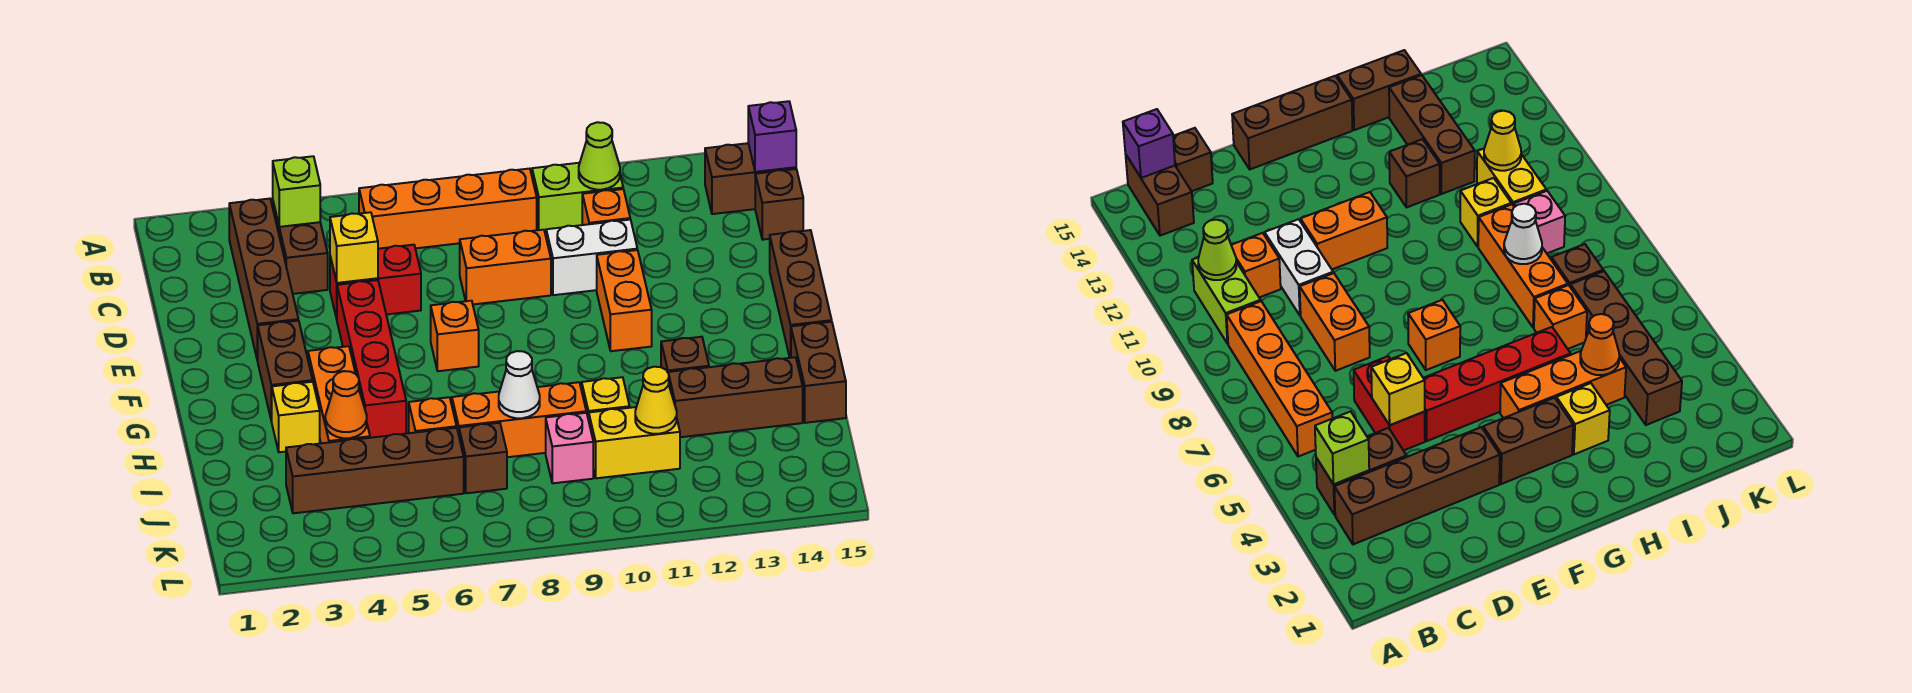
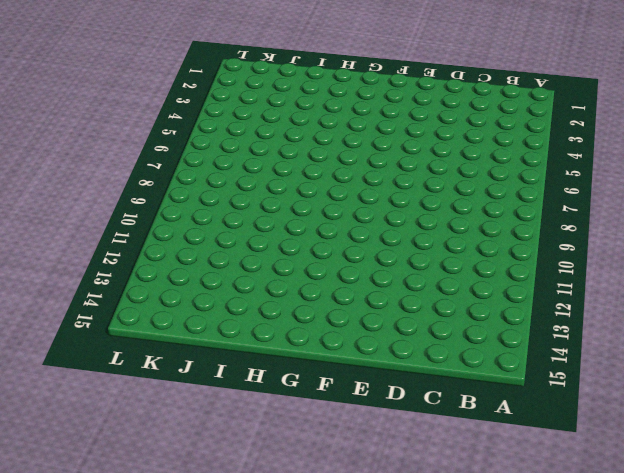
none -> brown 1x4 brick [229,199,298,360]
none -> brown 1x2 brick [273,202,328,294]
none -> orange 1x4 brick [359,169,537,249]
none -> lime 1x2 brick [532,163,623,233]

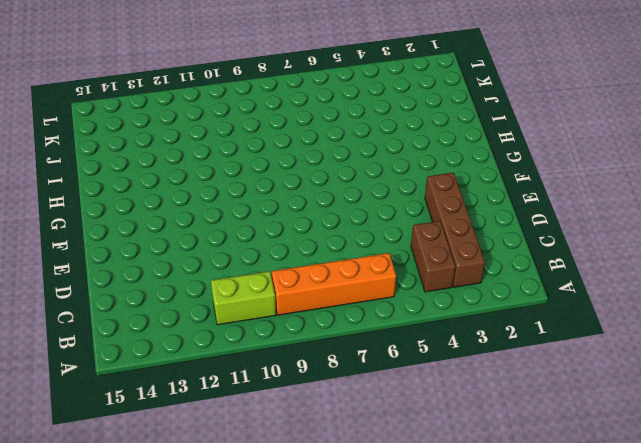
none -> brown 1x2 brick [705,143,796,214]
none -> orange 1x1 brick [582,189,630,225]
none -> brown 1x1 brick [755,169,803,240]
none -> red 1x2 brick [330,245,421,319]

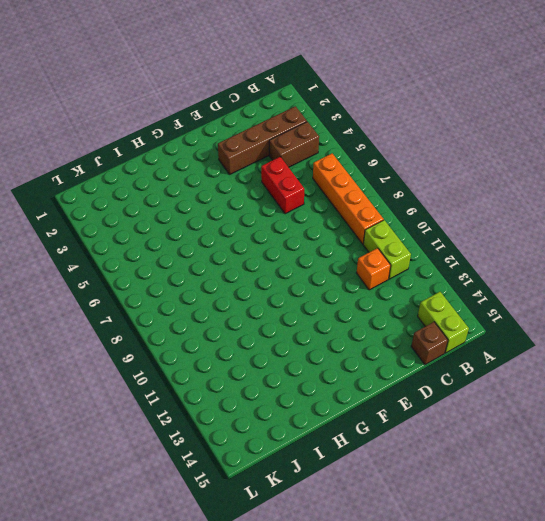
lime 1x2 brick [418,292,469,353] -> brown 1x2 brick [705,143,796,214]
none -> orange 1x2 brick [460,230,551,304]
none -> white 1x2 brick [546,220,637,295]
none -> red 1x4 brick [337,280,406,438]
none -> orange 1x2 brick [597,250,652,351]

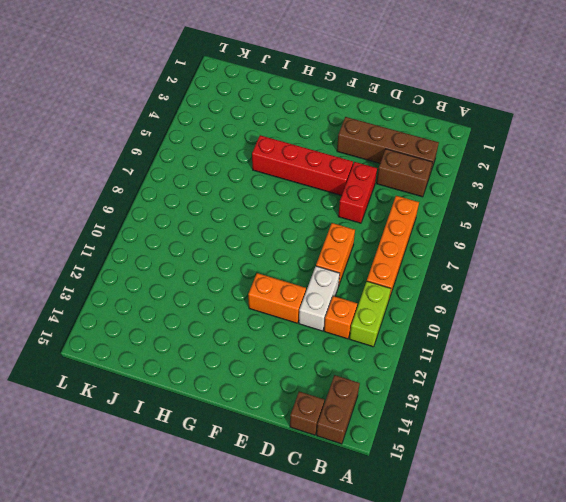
none -> brown 1x3 brick [770,230,832,358]
none -> brown 1x2 brick [257,321,313,422]
none -> orange 1x1 brick [431,301,479,371]
none -> orange 1x3 brick [308,346,370,443]

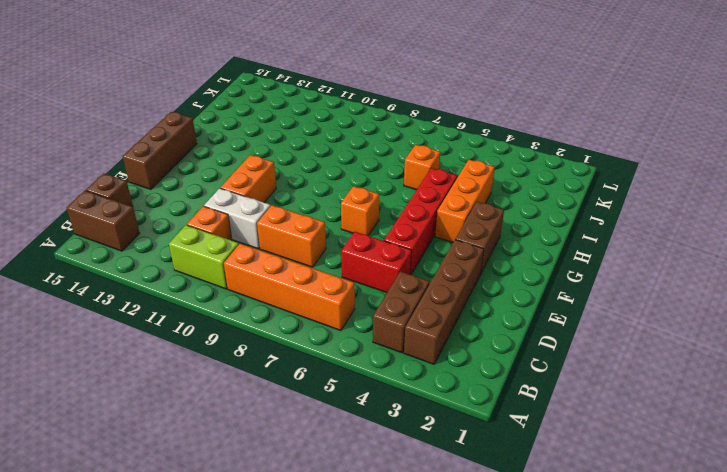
none -> yellow 1x1 brick [272,382,320,452]
none -> brown 1x1 brick [661,337,709,372]
none -> brown 1x2 brick [791,322,846,423]
none -> orange 1x3 brick [452,382,586,457]

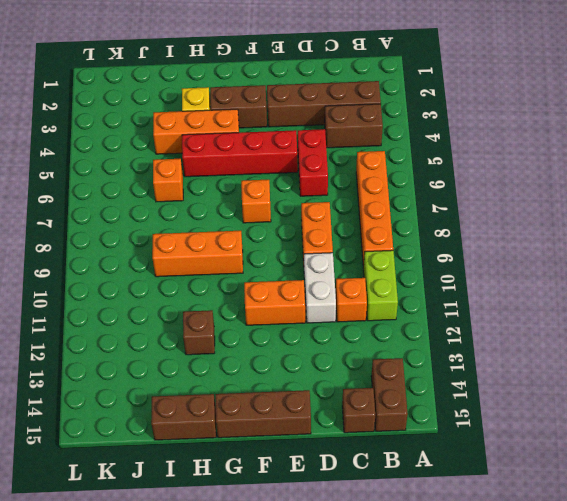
orange 1x3 brick [152,231,243,277] -> orange 1x3 brick turned to [452,382,586,457]
none -> yellow 1x1 brick [582,377,630,420]
none -> brown 1x3 brick [668,357,803,437]
none -> brown 1x4 brick [286,428,464,513]
none -> brown 1x1 brick [459,423,507,493]

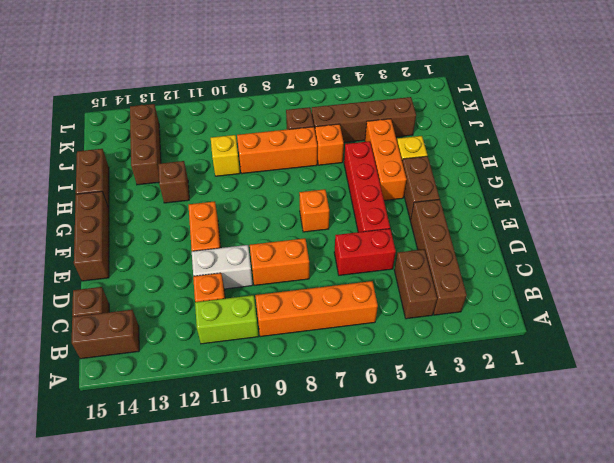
brown 1x3 brick [130,104,161,185] -> brown 1x3 brick turned to [668,357,803,437]
none -> pink 1x1 brick [546,413,593,483]
none -> yellow 1x2 brick [589,407,680,478]
none -> lime 1x1 brick [273,156,320,227]
none -> lime 1x1 cone [579,122,620,190]

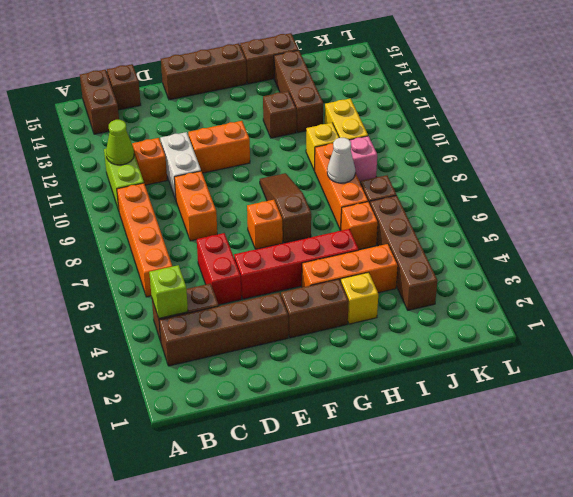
brown 1x3 slope [260,173,311,243] -> none
none -> purple 1x1 brick [748,101,796,172]
none -> yellow 1x1 brick [330,212,378,283]
none -> orange 1x1 cone [325,371,367,438]
none -> yellow 1x1 cone [635,367,677,434]

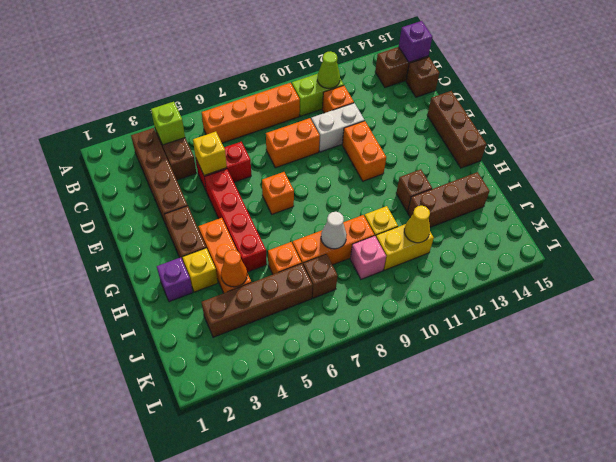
purple 1x1 brick [157,257,193,302] -> none
none -> brown 1x2 brick [791,322,846,423]

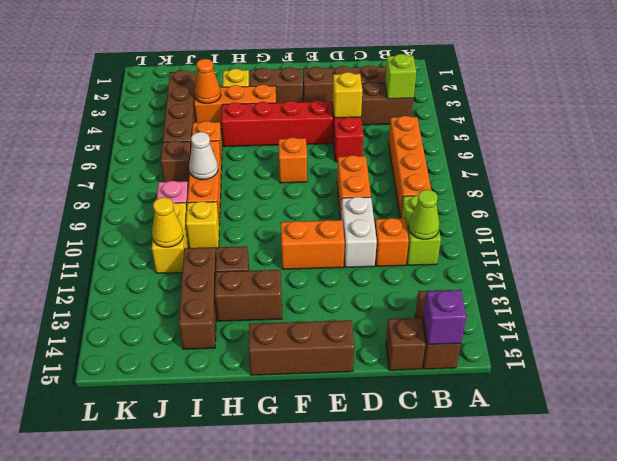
brown 1x2 brick [215,270,282,321] -> brown 1x2 brick moved to [791,322,846,423]

